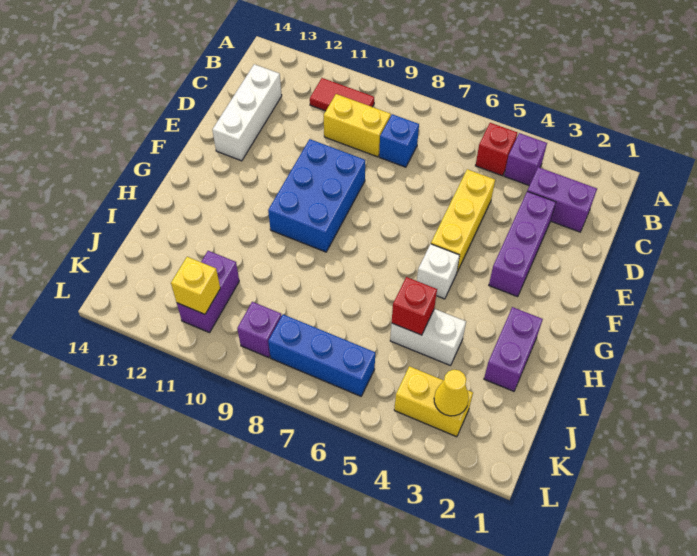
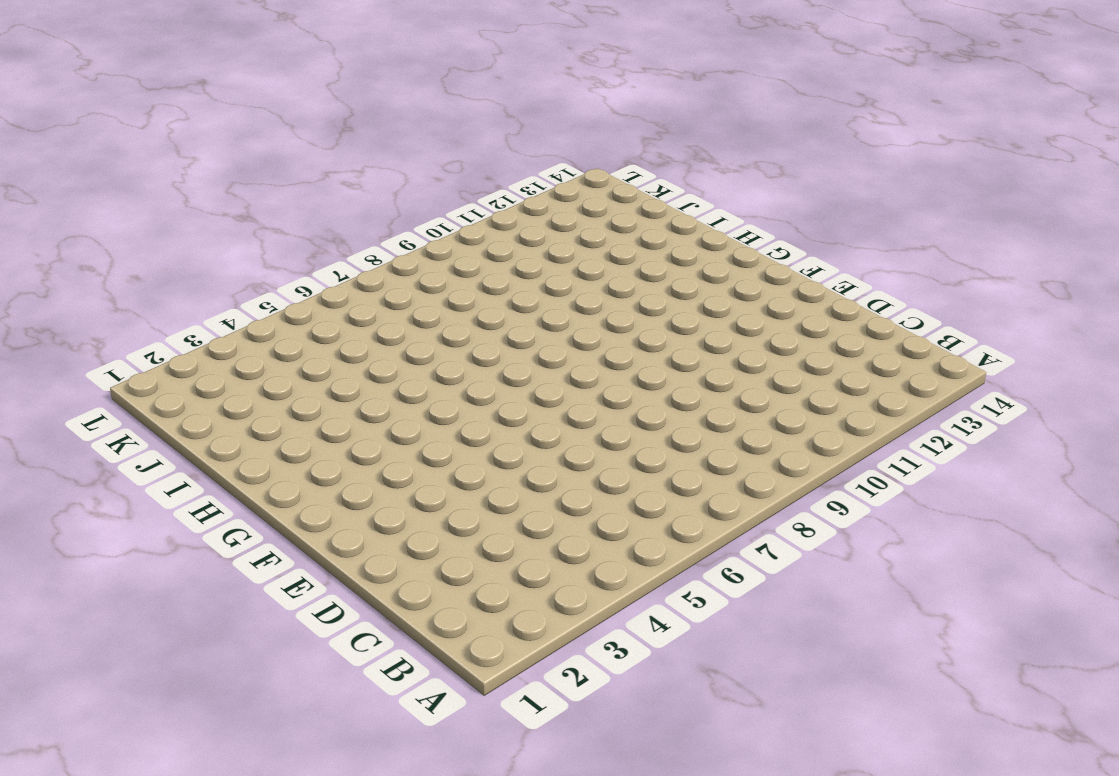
none -> purple 1x1 brick [504,133,547,186]
none -> red 1x1 brick [475,123,517,176]
none -> red 1x2 tile [310,78,374,111]

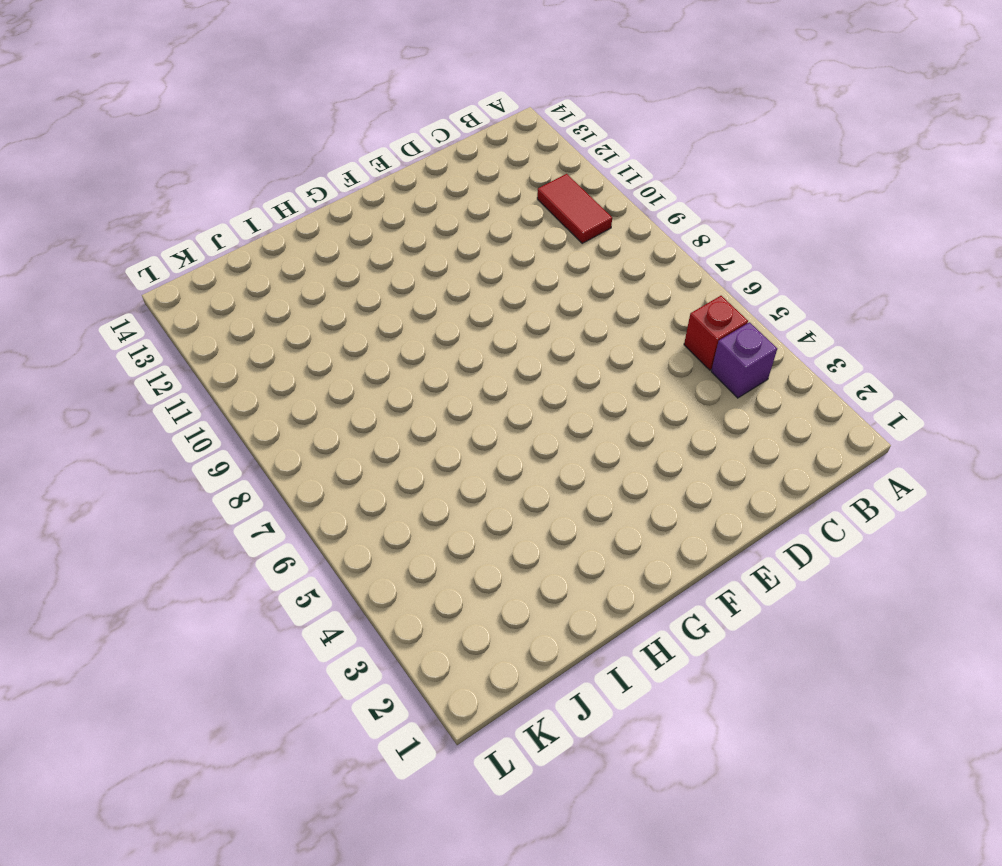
none -> purple 1x2 brick [527,167,597,232]
none -> blue 1x1 brick [379,114,419,167]
none -> yellow 1x2 brick [324,94,391,157]

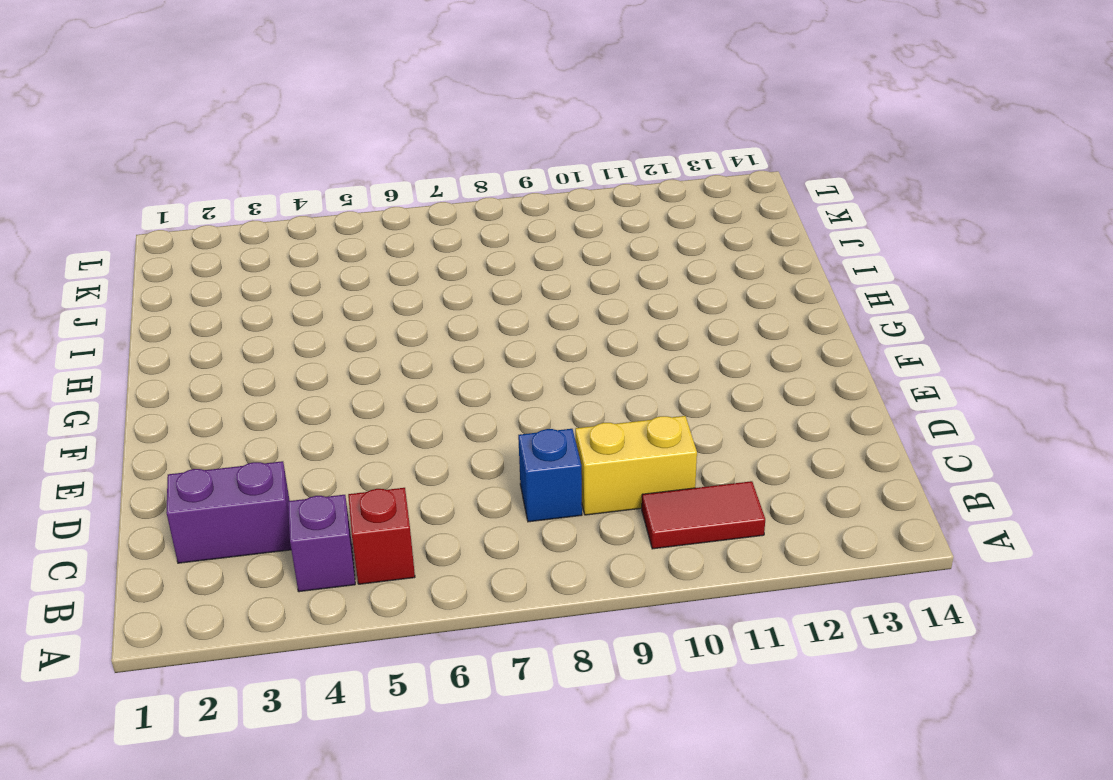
none -> white 1x3 brick [212,64,282,161]
none -> purple 1x3 brick [489,191,556,297]
none -> yellow 1x3 brick [431,169,495,272]

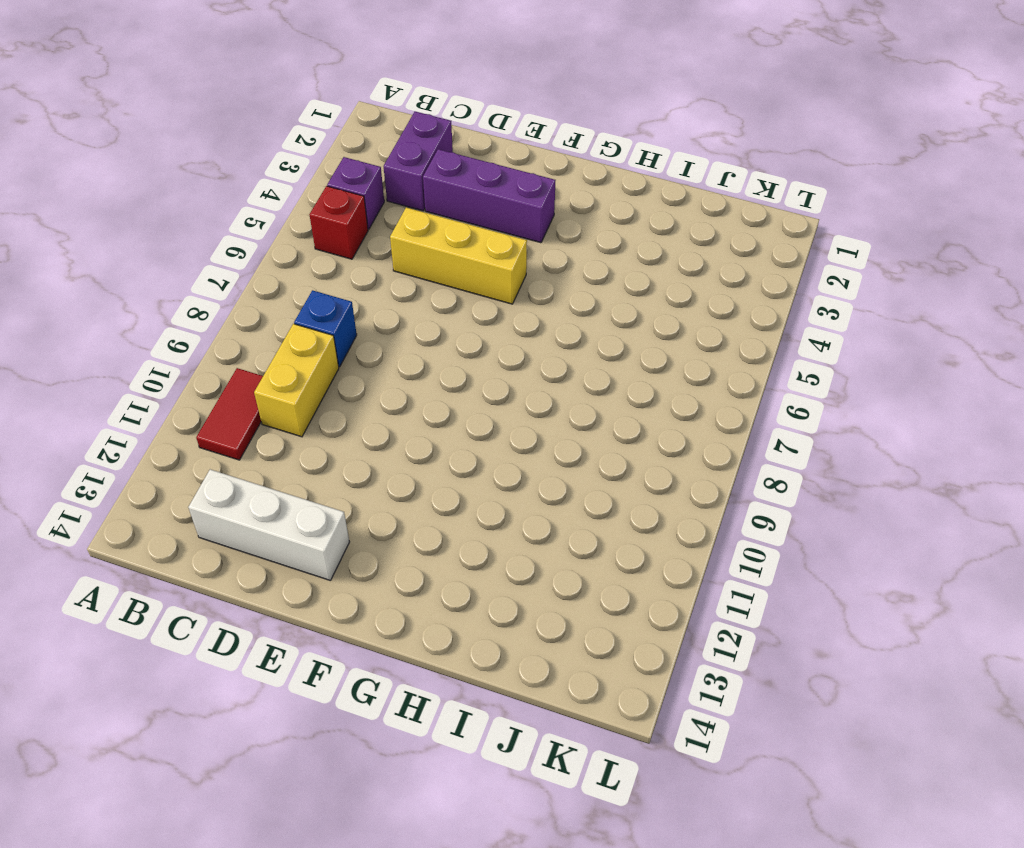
none -> blue 2x3 brick [268,139,365,252]
none -> white 1x1 brick [417,244,460,299]
none -> purple 1x2 brick [484,307,543,391]

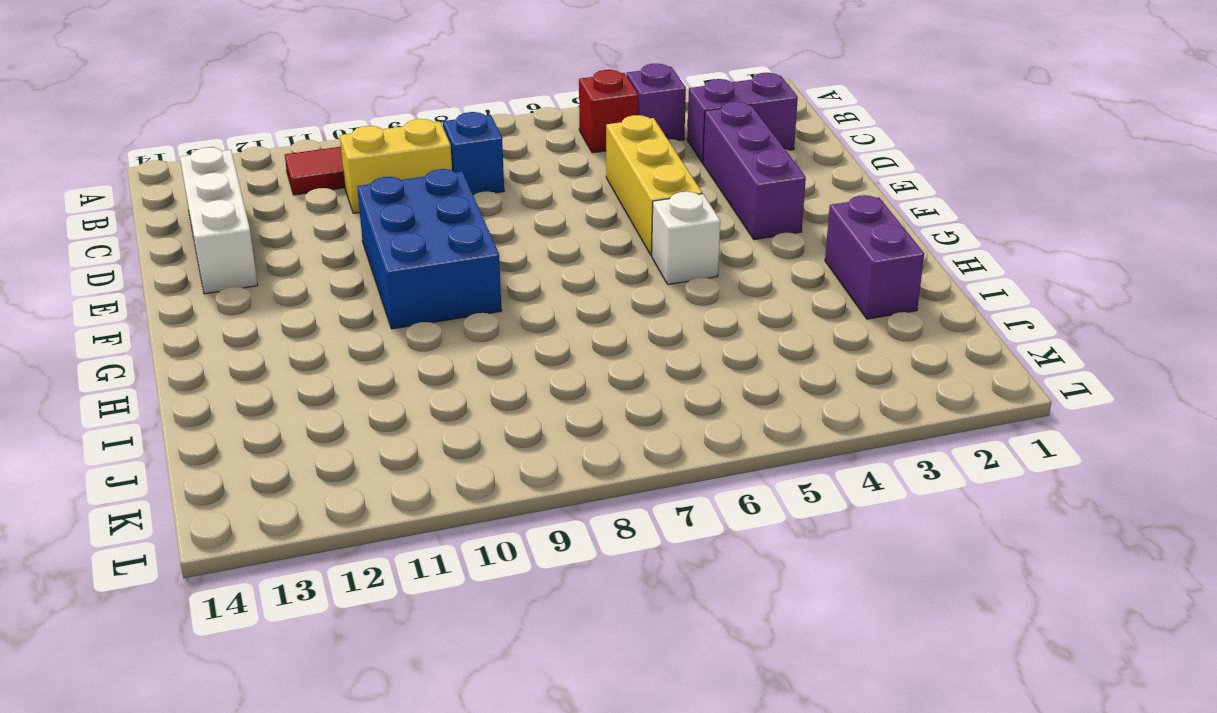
none -> white 1x2 brick [390,309,466,366]
none -> purple 1x2 brick [177,251,239,333]
none -> yellow 1x2 brick [394,366,473,437]

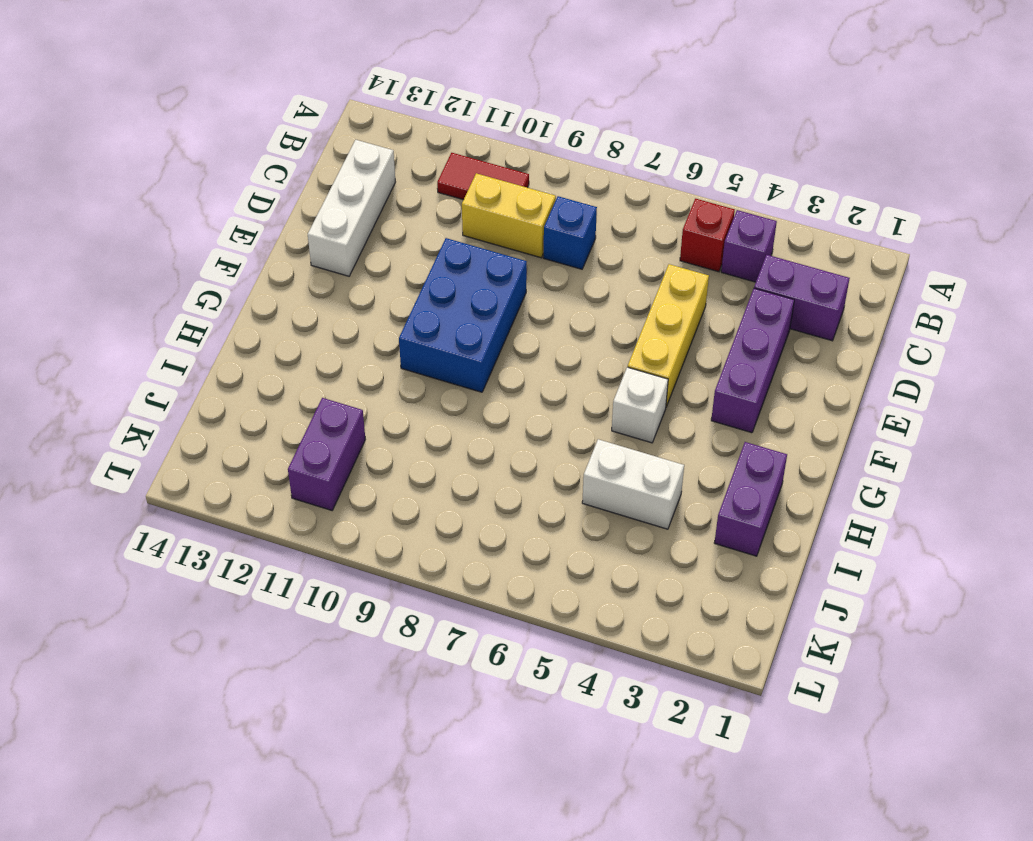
none -> yellow 1x2 brick [394,366,473,437]
none -> blue 1x3 brick [268,314,375,396]
none -> purple 1x1 brick [237,302,281,358]

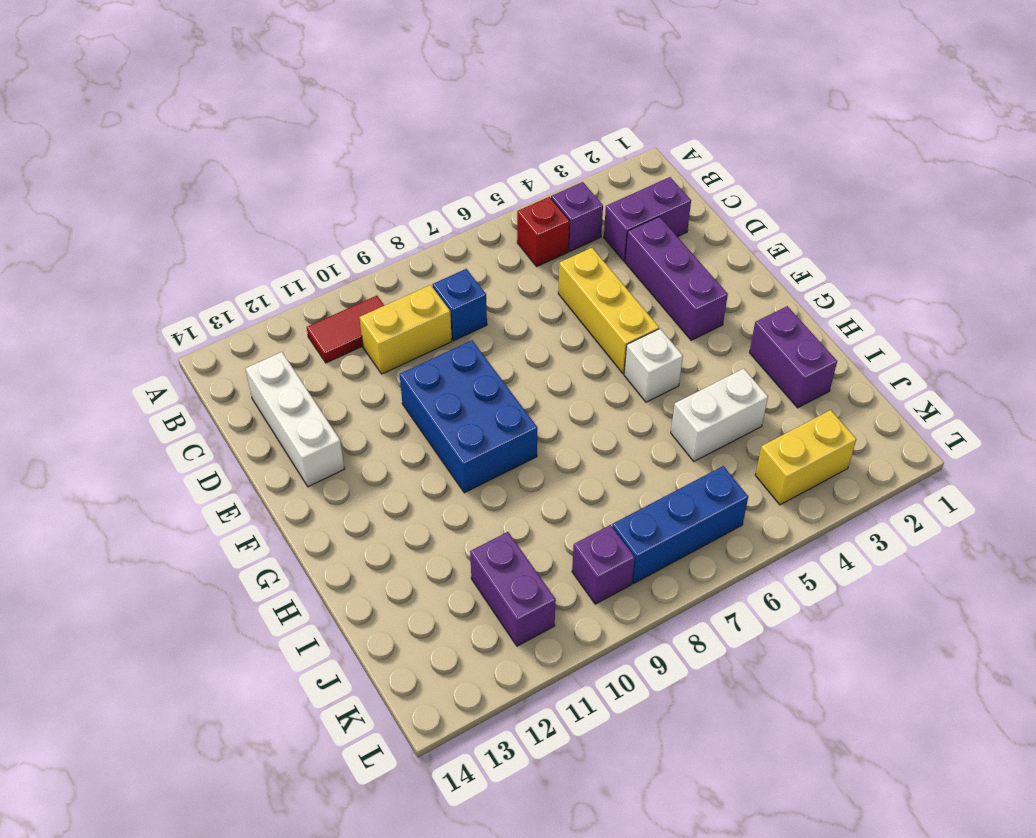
none -> red 1x1 brick [392,277,437,335]
none -> yellow 1x1 cone [434,370,469,416]
none -> yellow 1x1 brick [171,257,220,314]

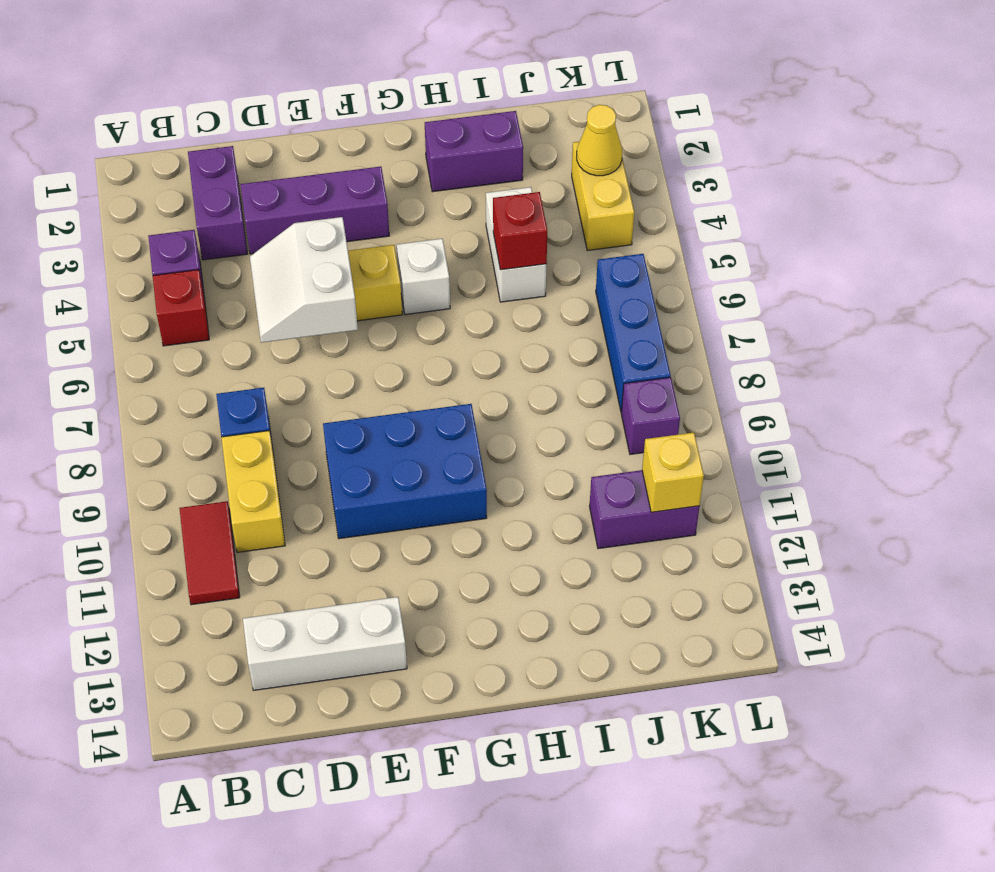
white 2x2 slope [250,217,358,343] -> none

